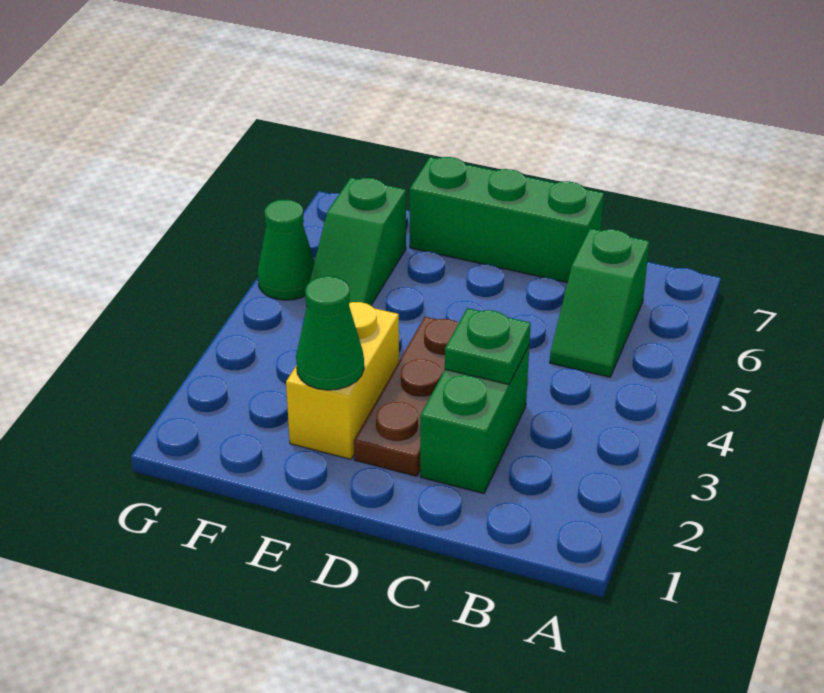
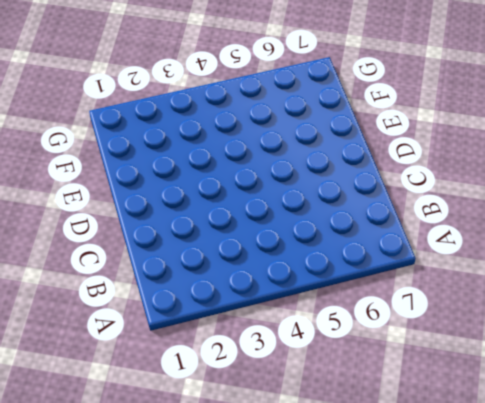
none -> green 1x2 slope [550,229,649,377]
none -> green 1x2 brick [420,346,529,494]

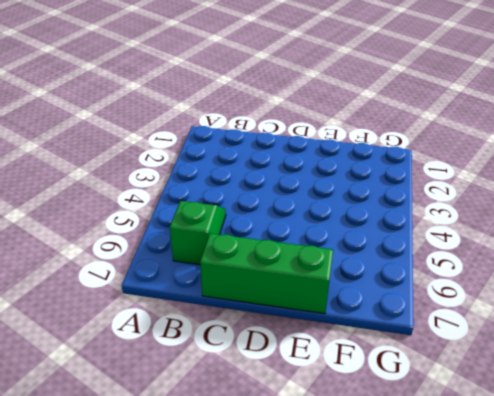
none -> green 1x2 brick [420,346,529,494]
none -> brown 1x3 plate [354,317,459,476]

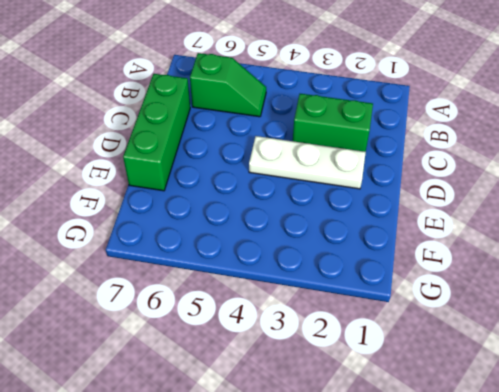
white 1x3 plate [249,136,366,189] -> brown 1x3 plate [354,317,459,476]
none -> yellow 1x2 brick [286,302,399,459]
none -> green 1x2 slope [309,178,406,305]

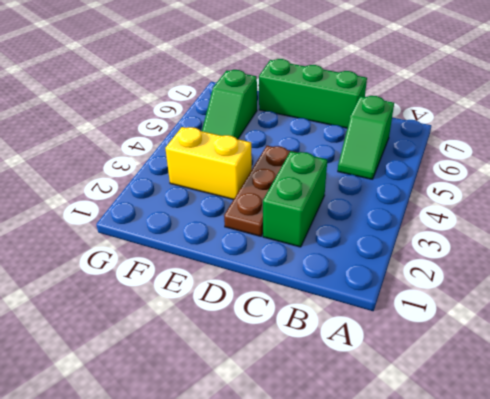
yellow 1x2 brick [165,127,252,200] -> yellow 1x2 brick turned to [286,302,399,459]
none -> green 1x1 cone [258,200,315,300]
none -> green 1x1 plate [445,308,531,385]

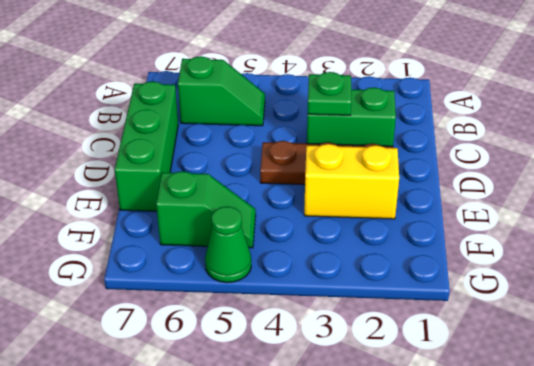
none -> green 1x1 cone [296,276,364,390]

